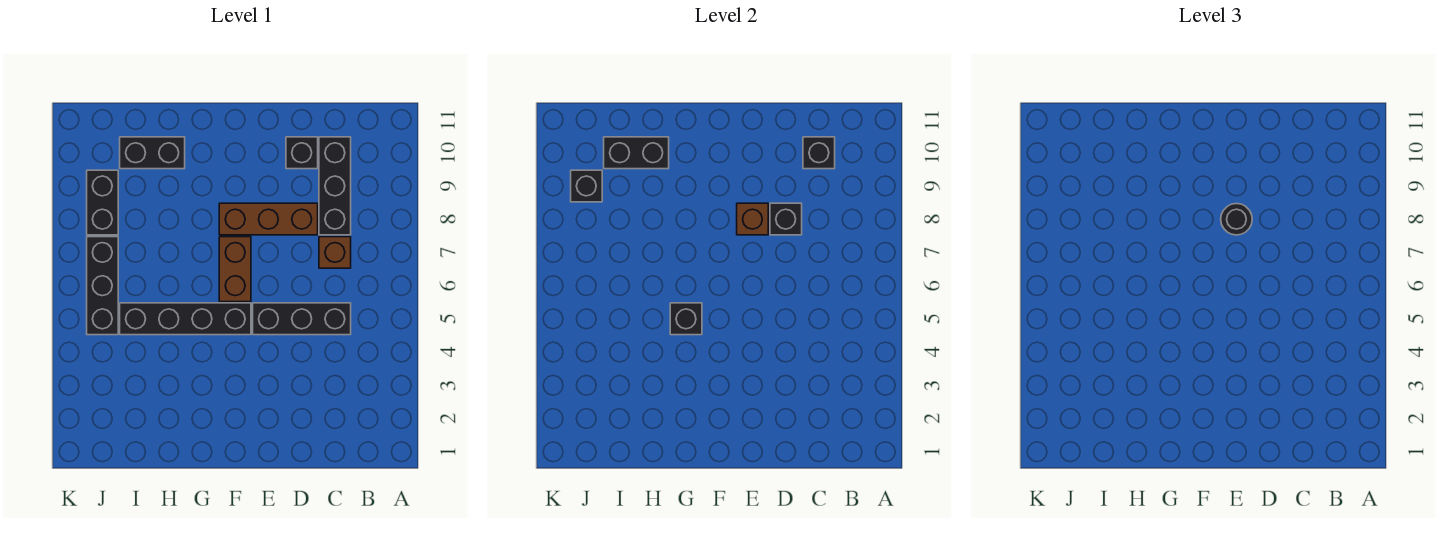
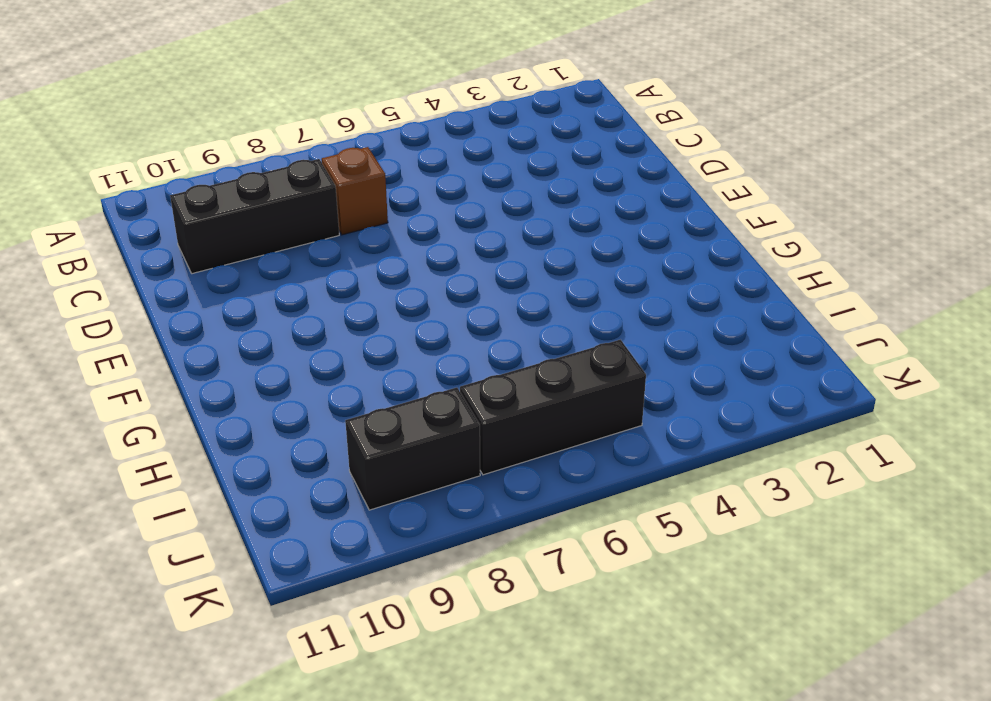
none -> black 1x3 brick [253,303,351,335]
none -> brown 1x3 brick [219,203,318,235]
none -> black 1x1 brick [286,137,318,169]

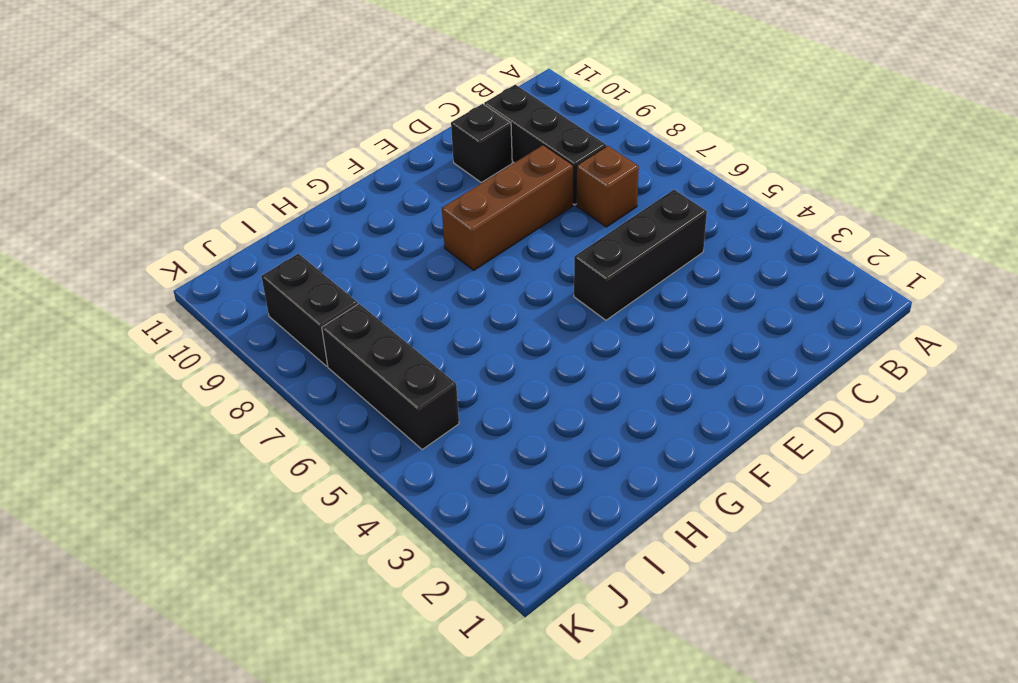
none -> black 1x4 brick [120,303,251,335]
none -> brown 1x2 brick [219,237,251,302]
none -> black 1x2 brick [120,137,185,169]

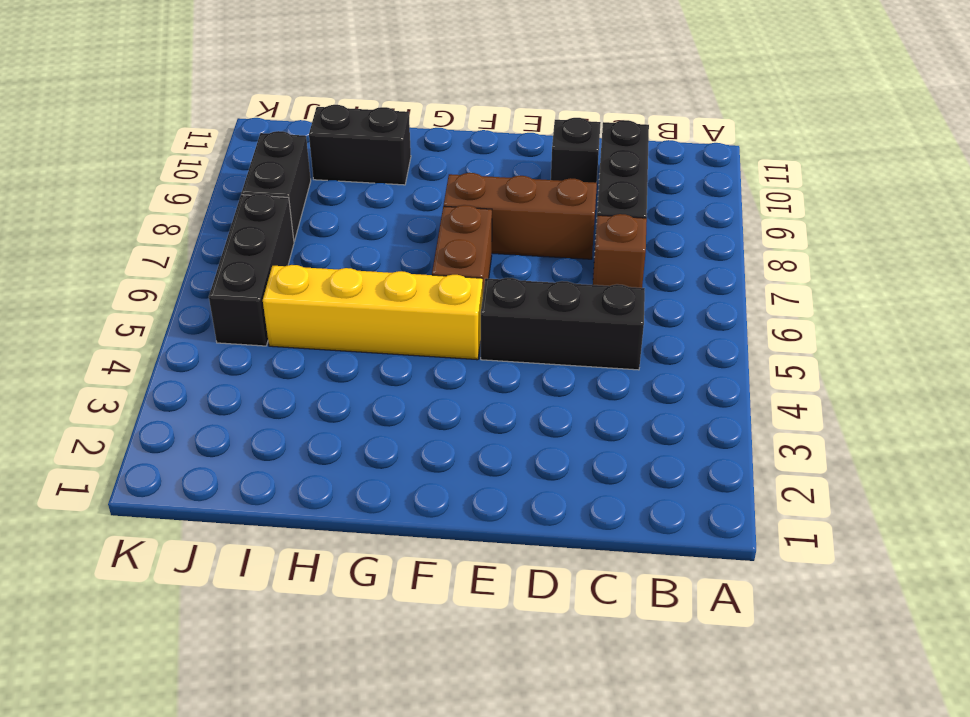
yellow 1x4 brick [263,265,483,360] -> black 1x4 brick [120,303,251,335]
none -> black 1x1 brick [803,137,835,169]
none -> black 1x1 brick [770,203,802,235]
none -> brown 1x1 brick [737,203,768,235]

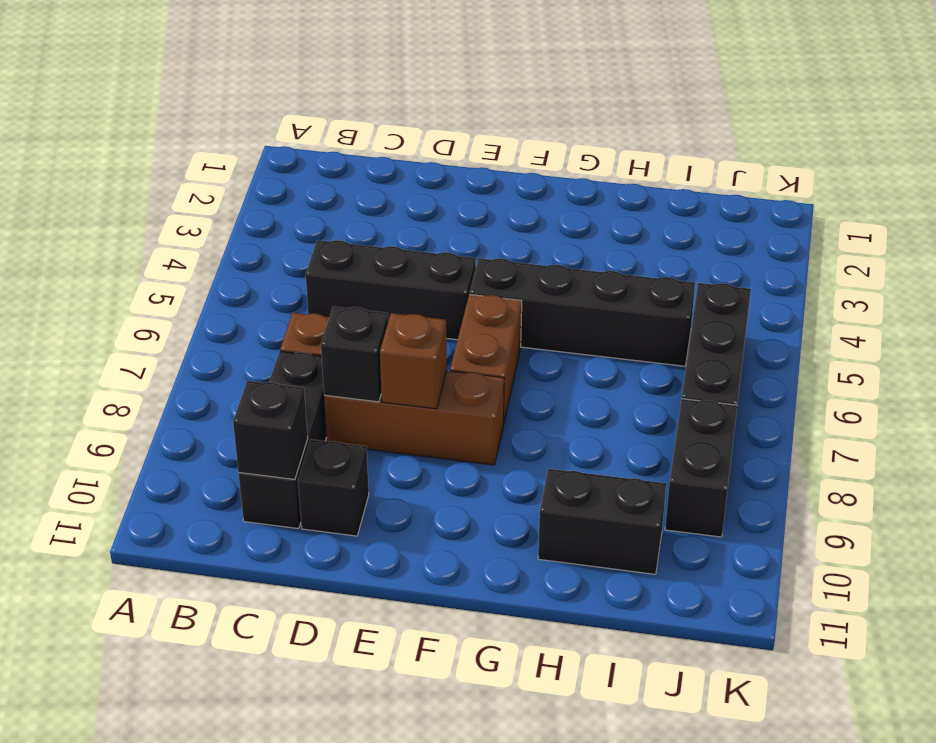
none -> black 1x1 brick [670,303,702,335]
none -> black 1x2 brick [604,137,669,169]
none -> black 1x1 brick [571,170,602,202]

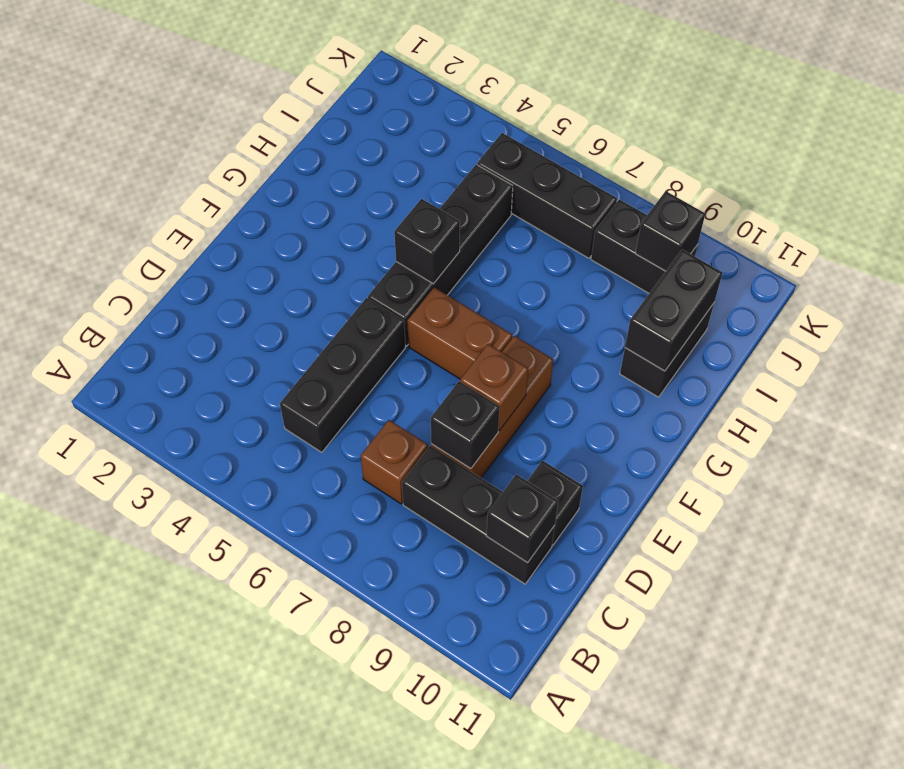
none -> black 1x1 round brick [1221,204,1252,235]

